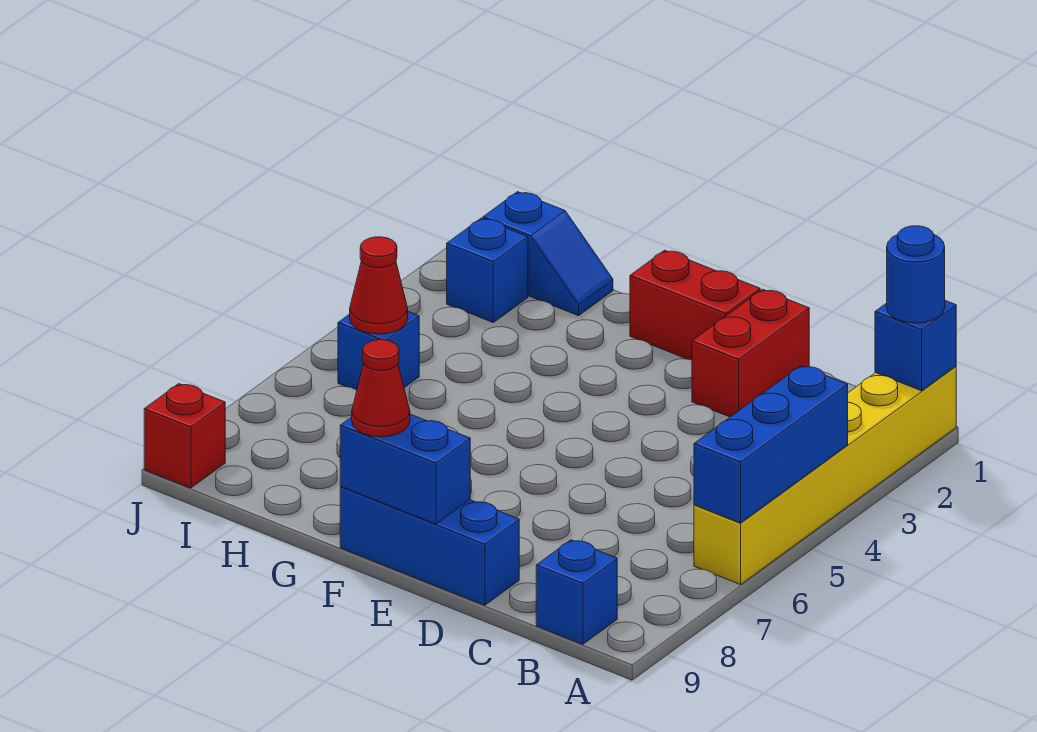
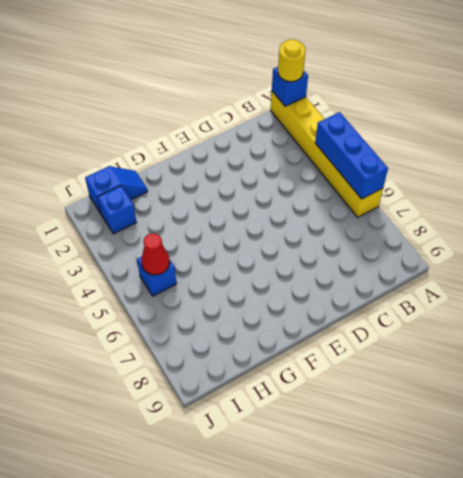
yellow 1x1 round brick [278,39,306,82] -> blue 1x1 round brick [887,226,945,323]
none -> blue 1x1 brick [536,540,617,644]
none -> red 1x2 brick [692,289,809,417]
none -> blue 1x3 brick [340,487,519,605]

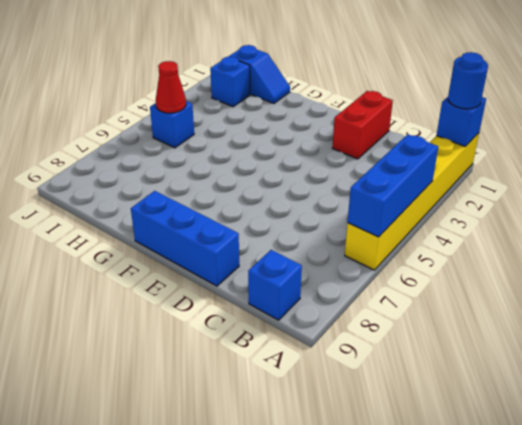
none -> red 1x2 brick [630,250,760,360]
none -> red 1x1 brick [144,384,225,488]
none -> blue 1x2 brick [340,414,470,524]

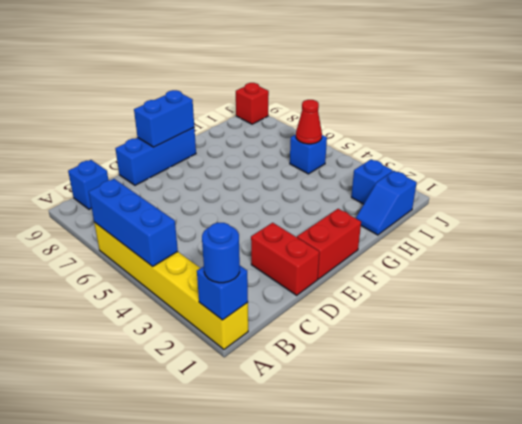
none -> red 1x1 cone [352,340,410,437]

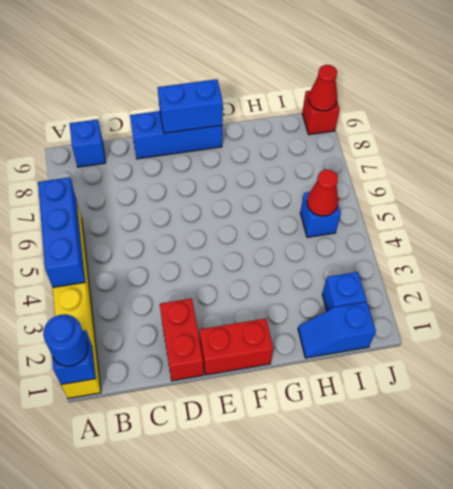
red 1x1 cone [309,65,337,111] -> red 1x1 cone moved to [352,340,410,437]

